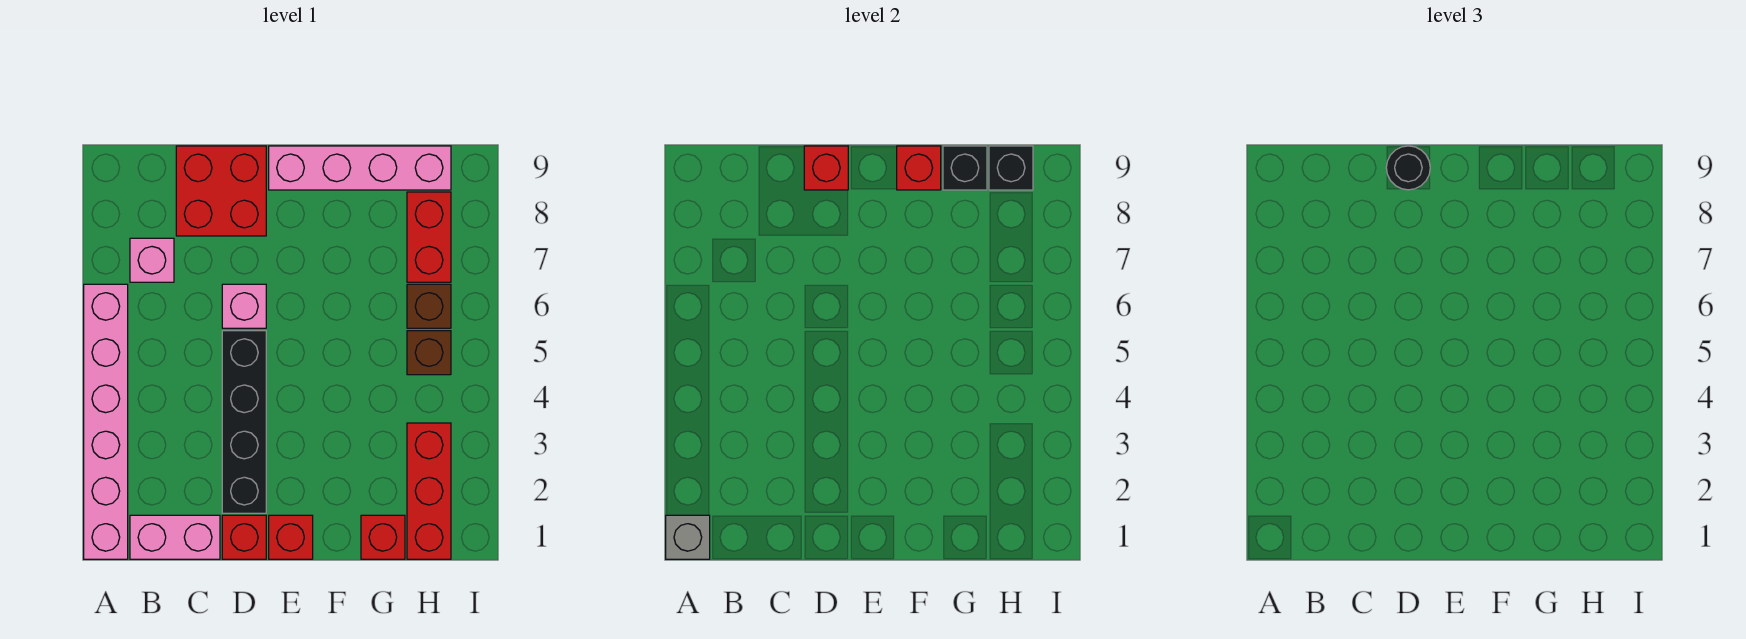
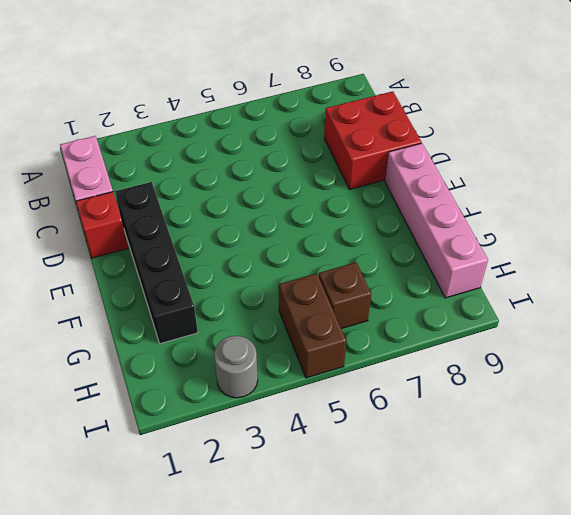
black 1x4 brick [115,182,198,344] -> black 1x4 brick turned to [222,331,266,513]
brown 1x2 brick [279,273,346,378] -> brown 1x1 brick [407,331,451,375]
grey 1x1 round brick [214,336,258,398] -> none
none -> pink 1x6 brick [84,284,128,559]
none -> pink 1x1 brick [130,238,174,282]
none -> pink 1x1 brick [222,284,266,328]

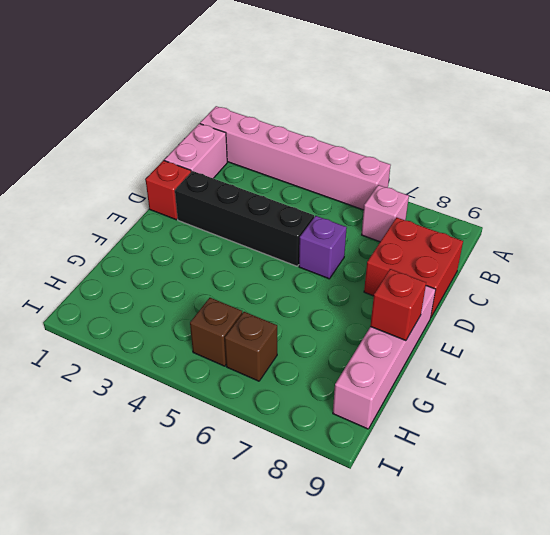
purple 1x1 brick [299,216,347,279] -> pink 1x1 brick [222,284,266,328]
none -> red 1x1 brick [269,515,313,559]
none -> red 1x1 brick [361,515,405,559]
none -> red 1x3 brick [407,423,451,559]

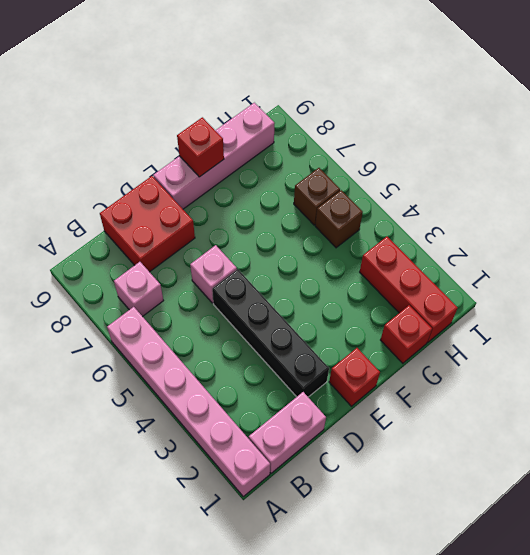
none -> red 1x1 brick [222,515,266,559]
none -> red 1x2 brick [407,192,451,282]
none -> grey 1x1 brick [666,515,710,559]

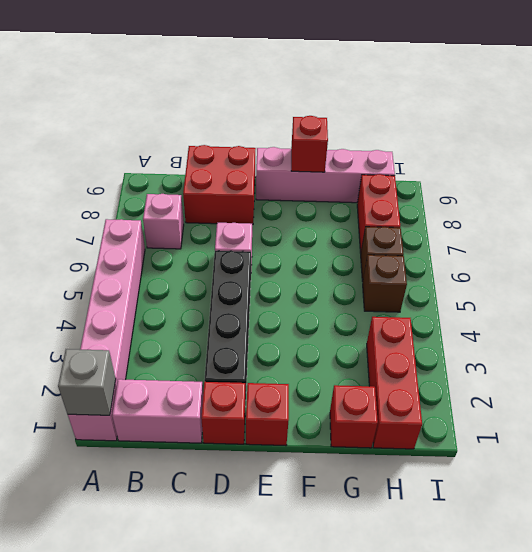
none -> red 1x1 brick [804,146,848,190]
none -> black 1x1 brick [943,146,987,190]
none -> black 1x1 brick [989,146,1033,190]

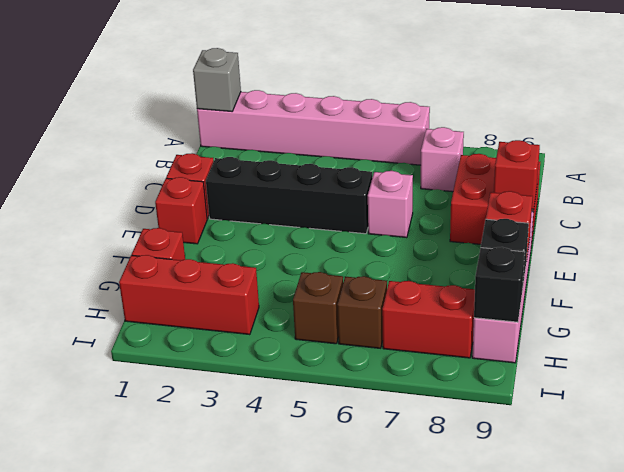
none -> pink 1x2 brick [130,515,220,559]
none -> black 1x1 round brick [1386,146,1430,190]

